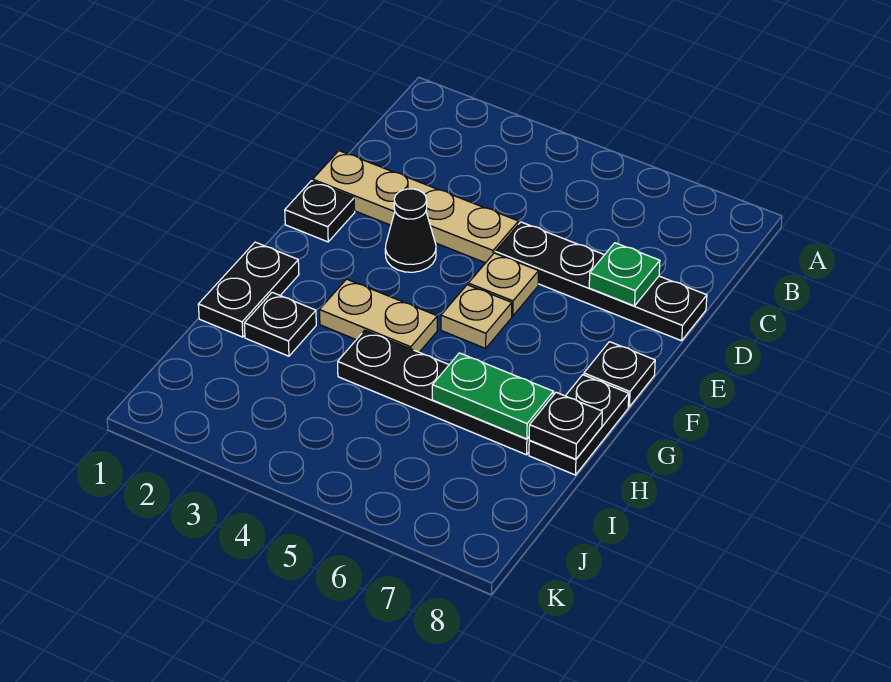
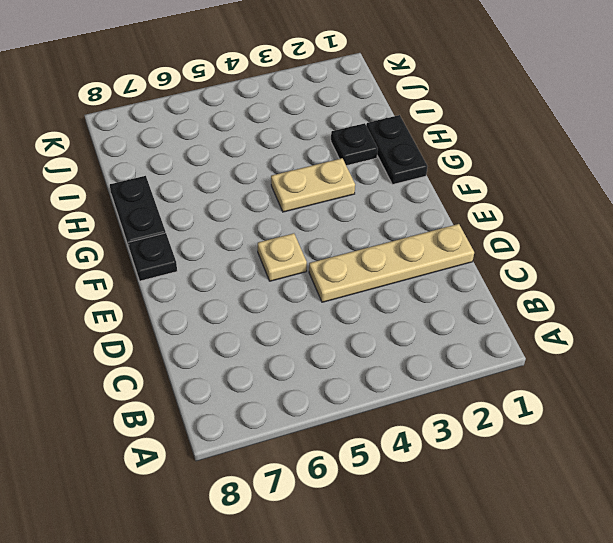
none -> black 1x4 plate [495,222,707,341]
none -> black 1x1 plate [285,181,355,242]
none -> black 1x1 cone [385,189,436,272]

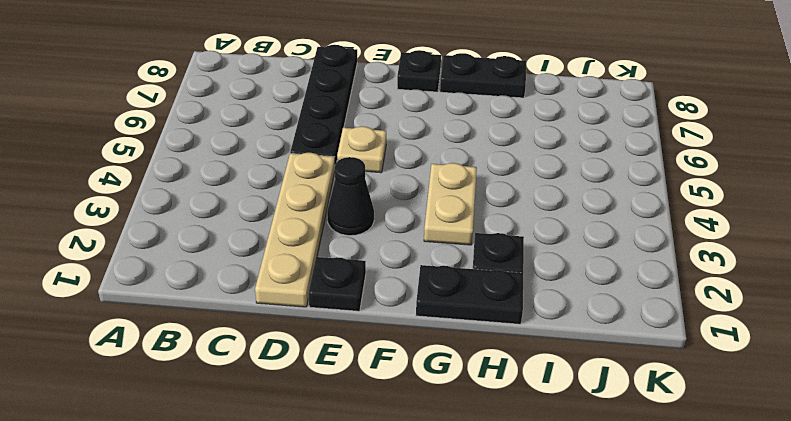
none -> tan 1x1 plate [441,285,512,348]
none -> black 1x4 plate [338,330,530,455]
none -> green 1x1 plate [589,243,660,306]

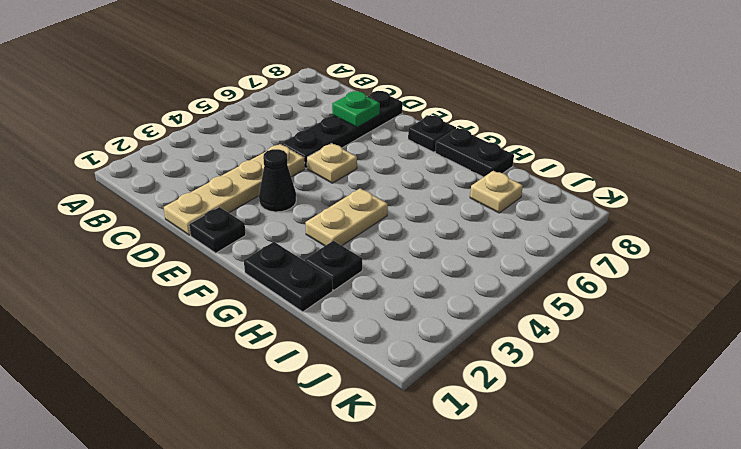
tan 1x1 plate [470,171,523,213] -> tan 1x1 plate moved to [441,285,512,348]
none -> black 1x4 plate [338,330,530,455]
none -> green 1x2 plate [432,353,553,439]
none -> black 1x1 plate [529,392,602,459]

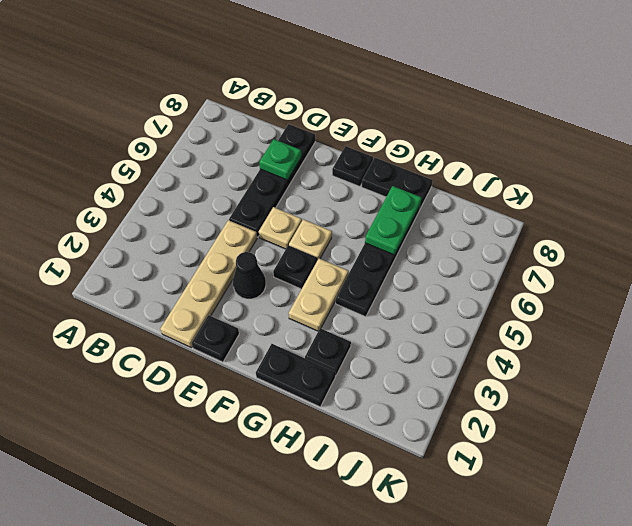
black 1x1 plate [273,245,317,289] -> black 1x1 plate moved to [529,392,602,459]

